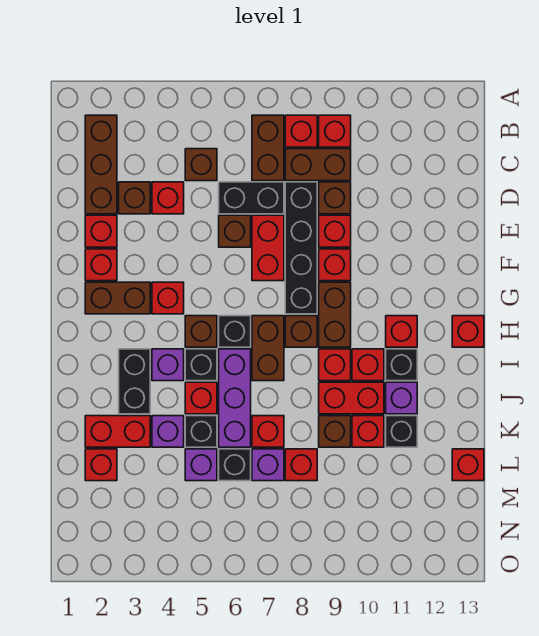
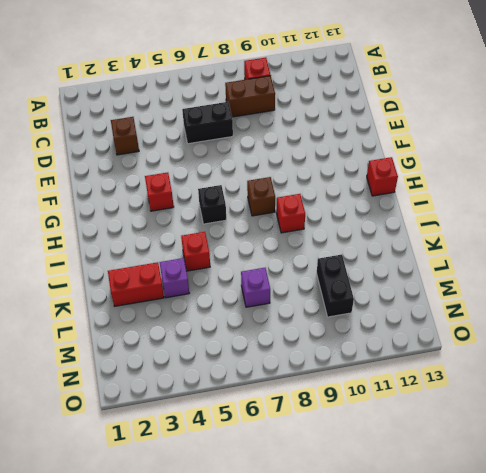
black 1x2 brick [317,255,354,317] -> black 1x2 brick moved to [119,349,150,414]
none -> brown 1x3 brick [85,115,117,214]
none -> brown 1x2 brick [252,115,284,181]
none -> red 1x1 brick [285,115,317,147]
none -> brown 1x1 brick [185,149,217,181]

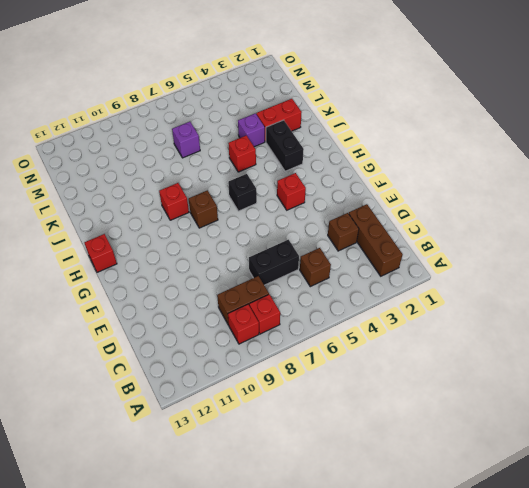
none -> brown 1x2 brick [252,115,284,181]
none -> red 1x1 brick [152,182,184,214]
none -> black 1x4 brick [285,182,317,314]
none -> brown 1x1 brick [319,182,351,214]

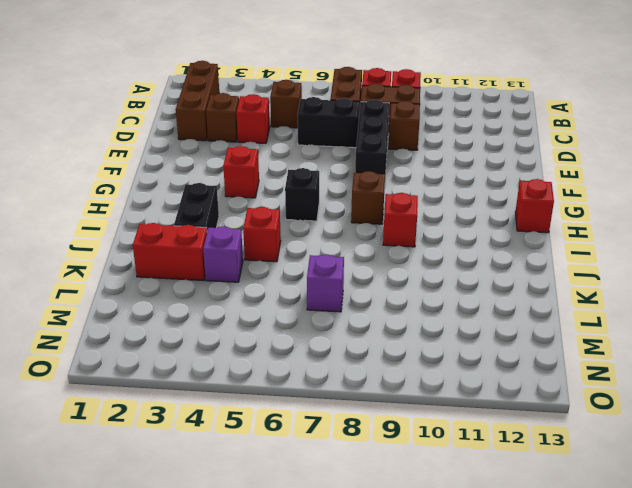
black 1x3 brick [355,100,389,175] -> black 1x4 brick [285,182,317,314]
none -> red 1x1 brick [85,215,117,247]
none -> brown 1x1 brick [219,215,251,247]
none -> red 1x2 brick [252,215,284,281]
none -> red 1x1 brick [319,215,351,247]

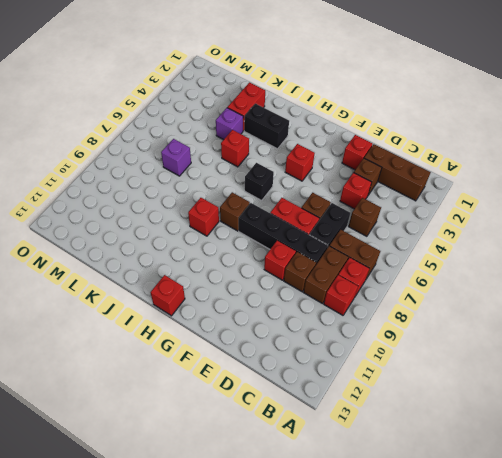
none -> red 1x1 brick [85,249,117,281]
none -> red 1x1 brick [319,249,351,281]
none -> brown 1x2 brick [85,282,150,314]
none -> brown 1x2 brick [319,282,351,347]

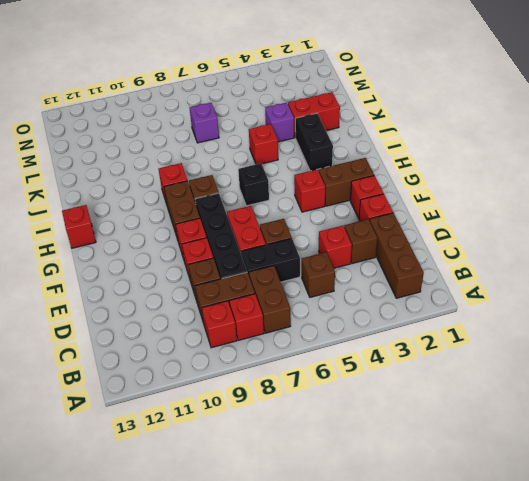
none -> brown 1x1 brick [185,316,217,347]
none -> brown 1x2 brick [252,316,284,381]
none -> red 1x1 brick [386,316,417,347]
none -> purple 1x1 brick [152,349,184,381]

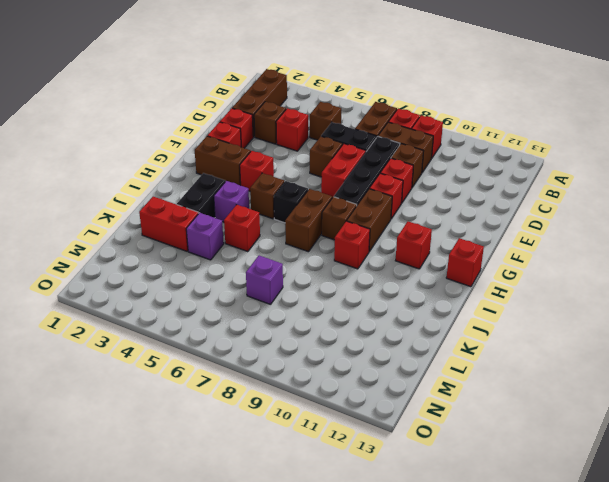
none -> black 1x1 brick [185,349,217,381]
none -> purple 1x3 brick [219,349,251,447]
none -> red 1x1 brick [352,349,384,381]
none -> black 1x1 brick [386,349,417,381]

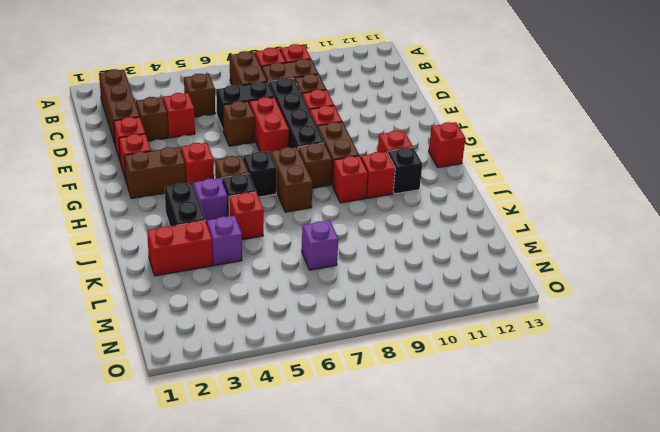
none -> purple 1x3 brick [219,349,251,447]
none -> red 1x2 brick [319,382,384,414]
none -> purple 1x1 brick [386,382,417,414]
none -> black 1x1 brick [185,416,217,447]

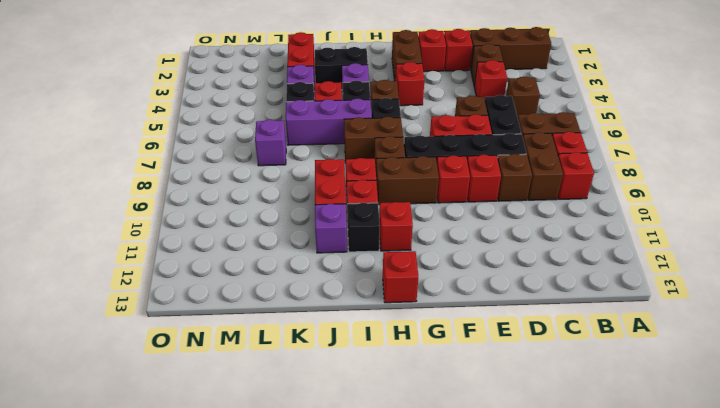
none -> red 1x1 brick [252,416,284,447]
none -> brown 1x1 brick [319,416,351,447]
none -> red 1x1 brick [352,416,384,447]
none -> black 1x1 brick [386,416,417,447]

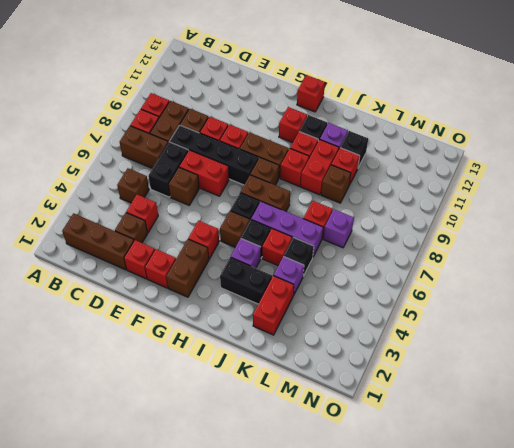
none -> red 1x1 brick [85,449,117,481]
none -> purple 1x1 brick [185,449,217,481]
none -> black 1x1 brick [219,449,251,481]
none -> red 1x1 brick [285,449,317,481]

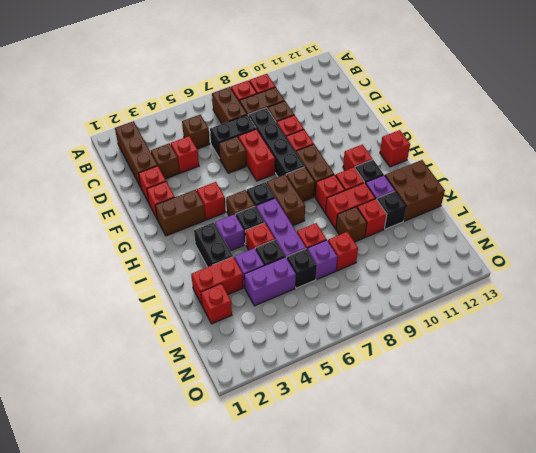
brown 2x2 brick [385,160,445,221] -> none
purple 1x2 brick [244,257,296,306] -> purple 1x1 brick [185,449,217,481]
none -> red 1x1 brick [452,449,484,481]

